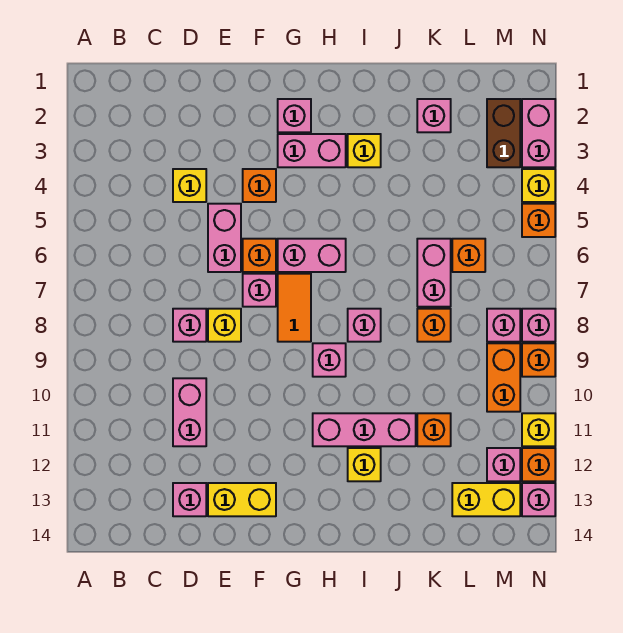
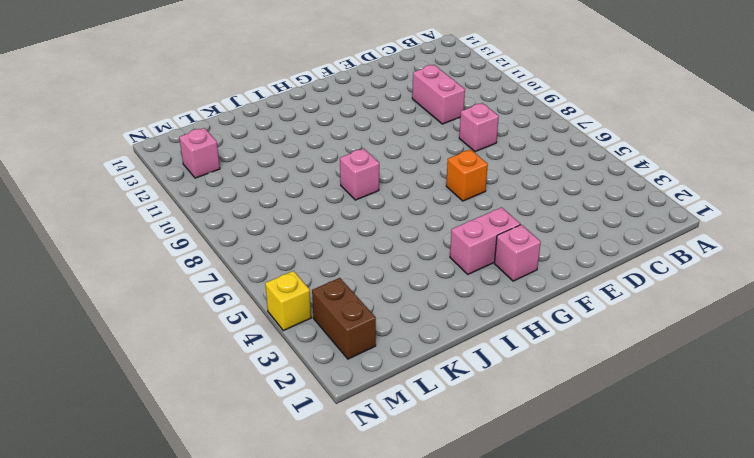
none -> yellow 1x1 brick [173,169,206,202]
none -> pink 1x1 brick [173,483,206,516]
none -> pink 1x2 brick [208,204,241,272]
none -> yellow 1x1 brick [208,309,241,342]

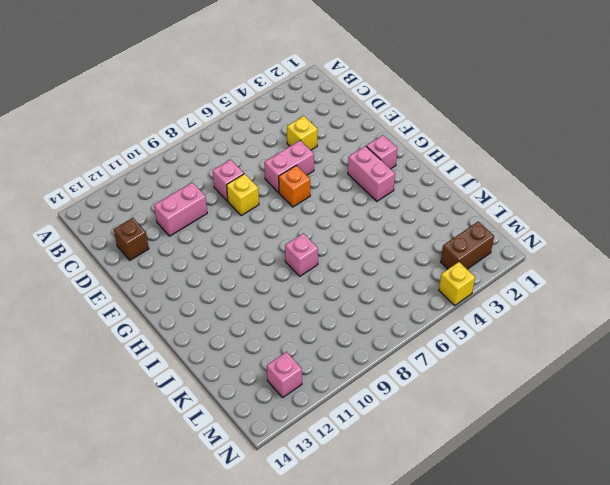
brown 1x1 brick [114,218,149,260] -> pink 1x1 brick [173,483,206,516]
none -> yellow 1x2 brick [208,483,276,516]
none -> orange 1x1 brick [243,169,276,202]
none -> pink 1x1 brick [243,274,276,307]
none -> pink 1x2 brick [278,239,346,272]

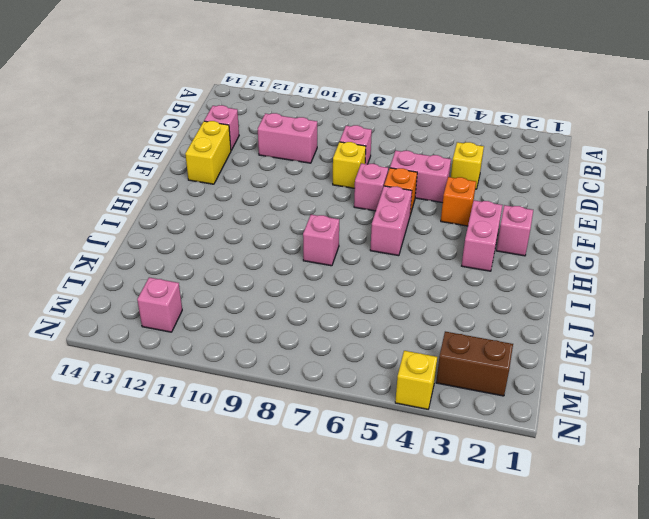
none -> orange 1x2 tile [278,274,311,342]
none -> pink 1x1 brick [313,343,346,377]
none -> pink 1x3 brick [313,413,416,446]
none -> yellow 1x1 brick [348,134,381,167]

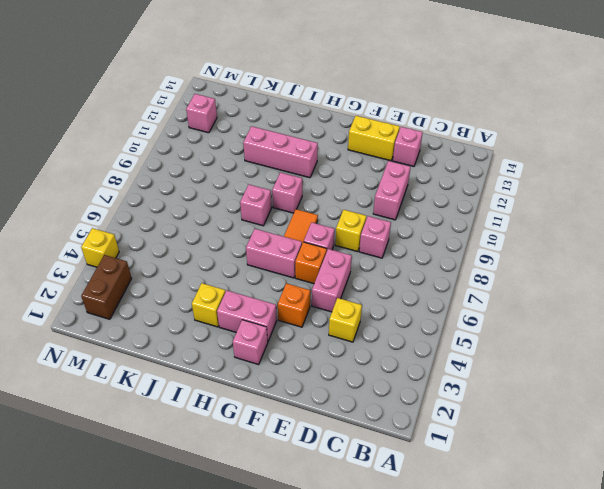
none -> yellow 1x1 brick [348,448,381,481]
none -> pink 1x1 brick [417,99,451,132]
none -> pink 1x2 brick [417,239,451,307]
none -> orange 1x1 brick [417,309,451,342]

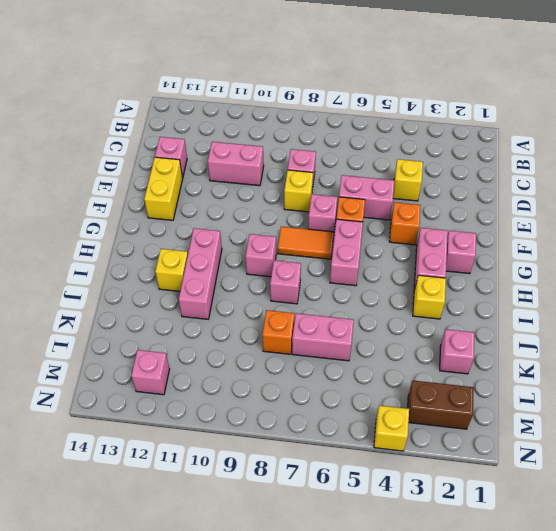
none -> orange 1x1 brick [417,413,451,446]
none -> orange 1x1 brick [452,239,485,272]
none -> yellow 1x2 brick [452,483,520,516]
none -> pink 1x1 brick [487,309,520,342]

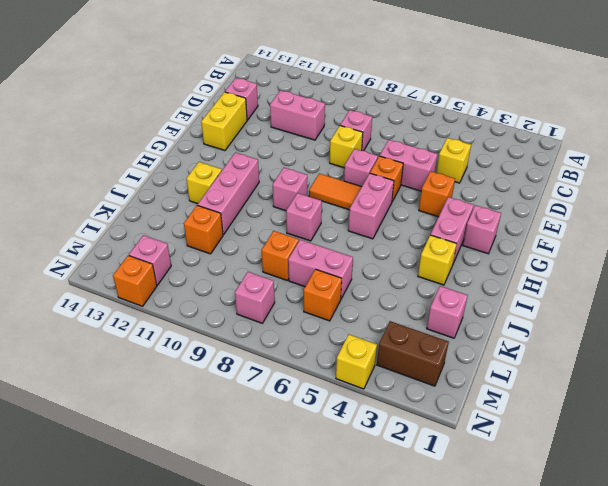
none -> yellow 1x2 brick [452,483,520,516]
none -> orange 1x2 brick [487,343,520,412]
none -> pink 1x2 brick [522,99,555,167]
none -> orange 1x1 brick [522,204,555,237]

